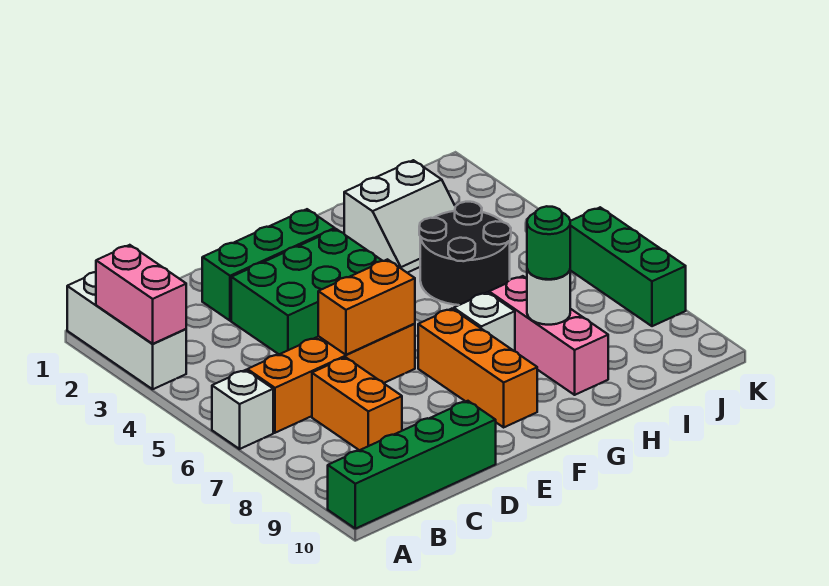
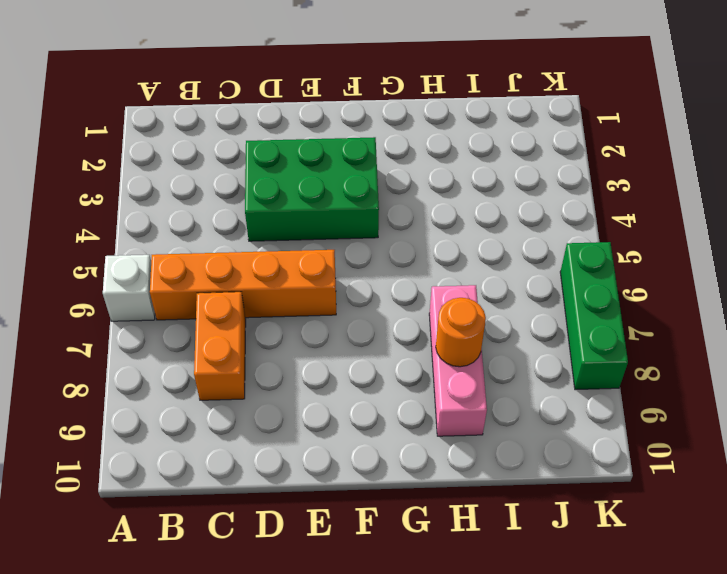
orange 1x1 round brick [436,298,486,367] -> white 1x1 round brick [527,269,570,325]
none -> white 1x3 brick [67,272,186,389]
none -> green 1x4 brick [328,401,496,529]
none -> green 1x3 brick [202,209,335,321]

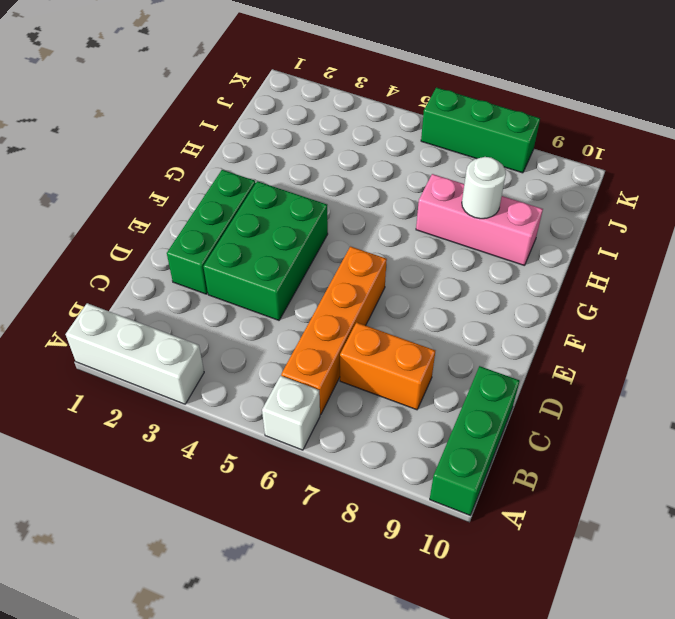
green 1x3 brick [430,366,519,515] -> green 1x4 brick [328,401,496,529]
none -> orange 1x3 brick [418,309,537,427]
none -> white 1x1 brick [454,292,515,351]
none -> white 2x2 slope [344,160,455,273]

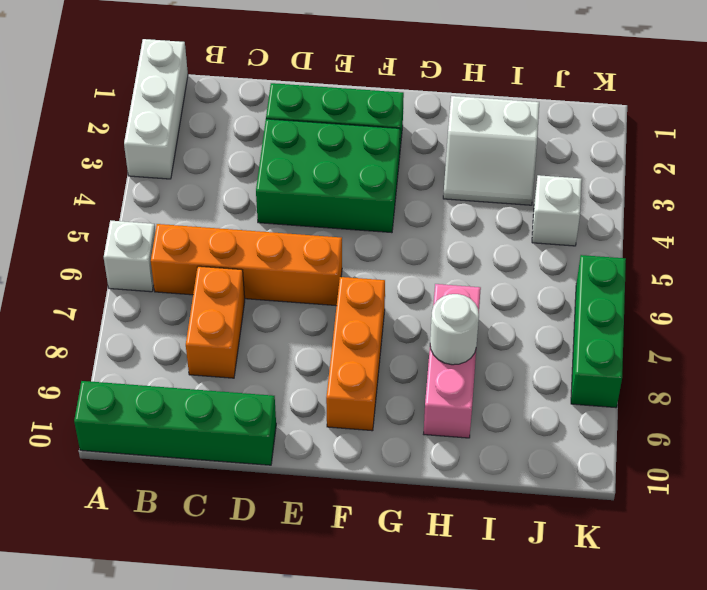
white 1x1 brick [532,175,582,246] -> white 1x1 brick moved to [454,292,515,351]
none -> black 2x2 round brick [419,202,511,305]
none -> pink 1x2 brick [96,245,186,344]
none -> orange 1x2 brick [318,259,415,355]

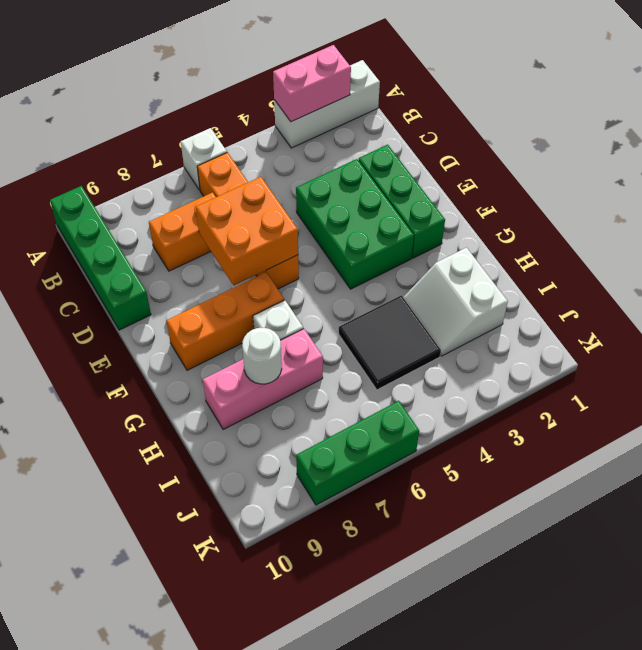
orange 2x2 brick [196,177,298,285] -> orange 1x2 brick [318,259,415,355]
black 2x2 tile [339,295,441,390] -> black 2x2 round brick [419,202,511,305]
none -> green 1x1 round brick [527,206,570,279]

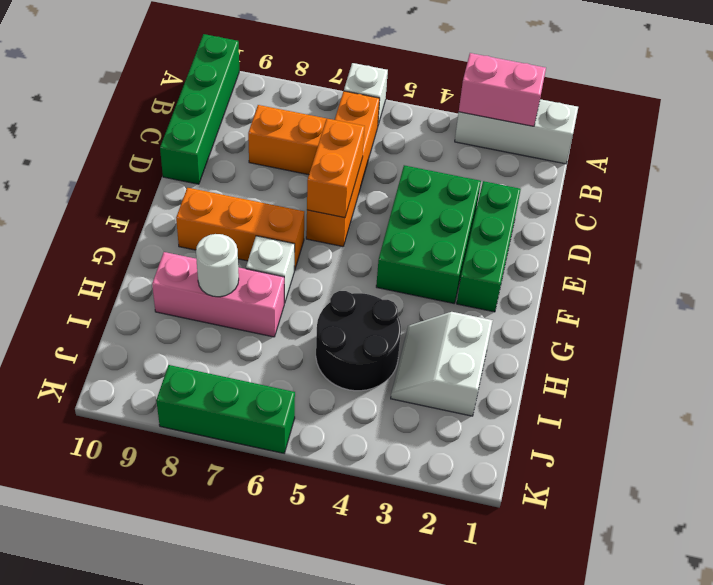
none -> green 1x1 round brick [527,206,570,279]

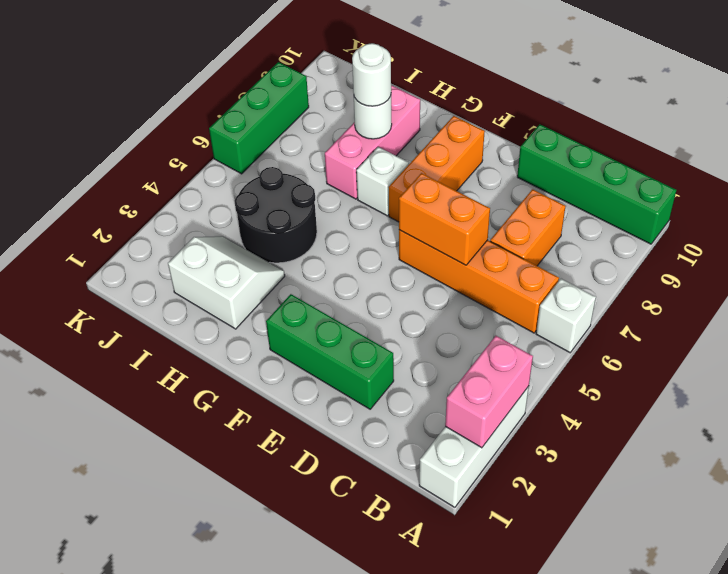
white 1x1 round brick [352,43,391,106] -> green 1x1 round brick [527,206,570,279]
none -> green 2x3 brick [231,229,382,354]

